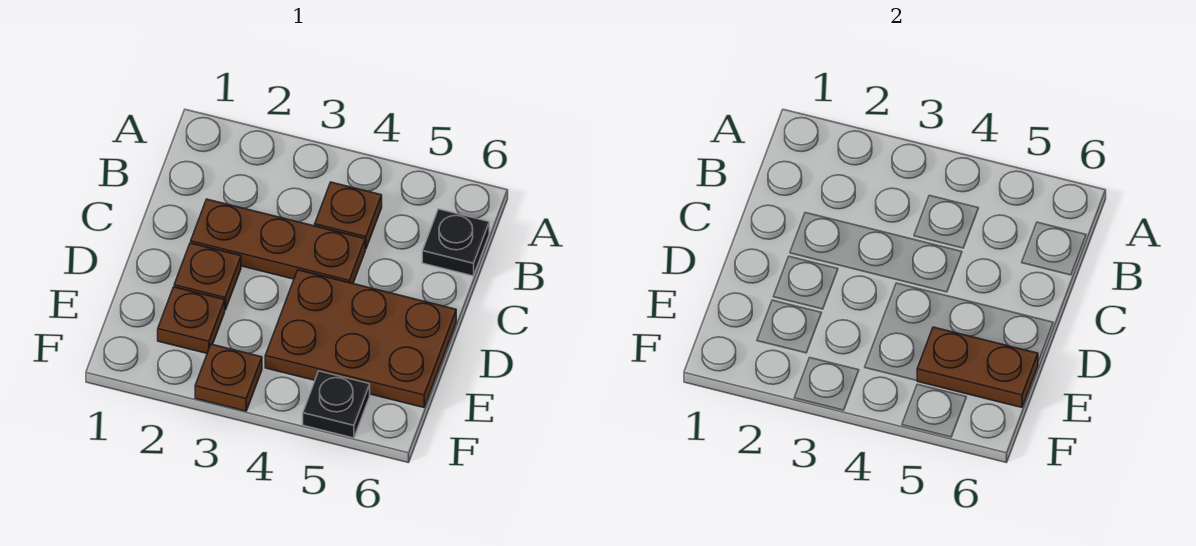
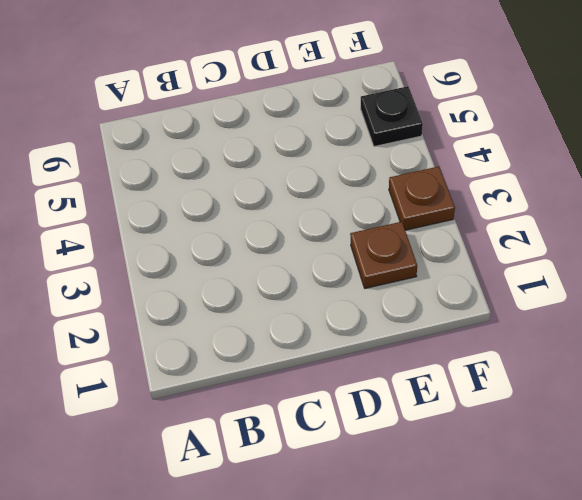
none -> brown 1x1 plate [315,182,382,249]
none -> black 1x1 plate [422,209,489,276]

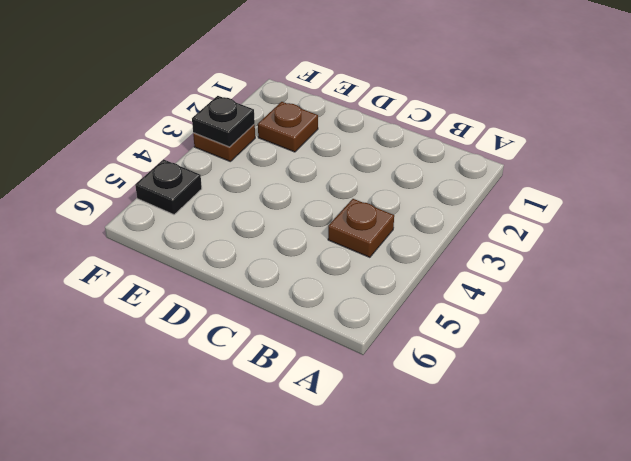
black 1x1 plate [192,96,255,147] -> black 1x1 plate moved to [422,209,489,276]
none -> brown 1x3 plate [191,199,365,283]
none -> brown 1x1 plate [174,243,241,310]

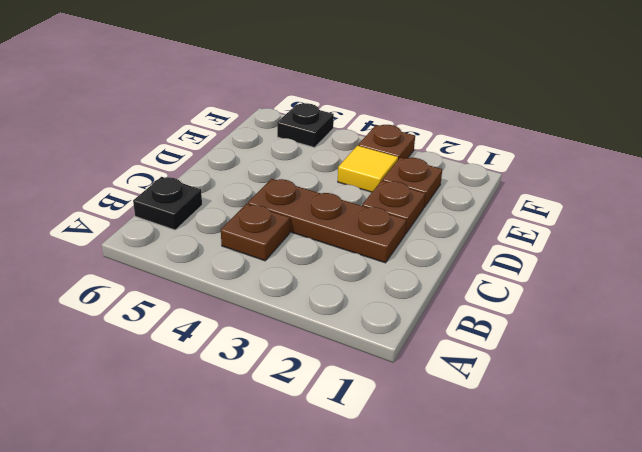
yellow 1x1 tile [338,146,398,192] -> none
none -> brown 2x3 plate [265,270,456,407]
none -> brown 1x2 plate [917,327,1038,407]

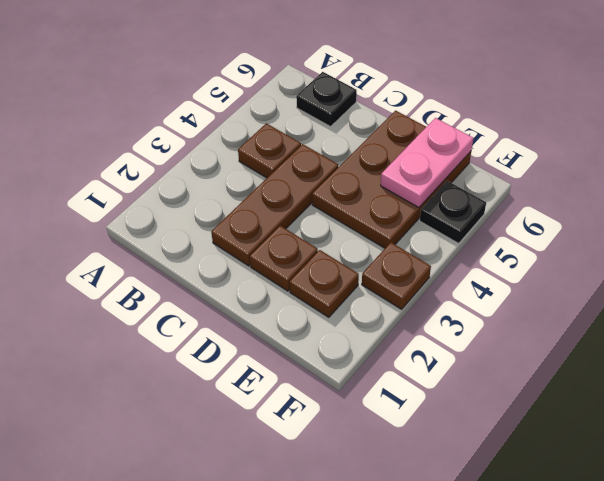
pink 1x2 plate [381,118,473,207] -> brown 1x2 plate [917,327,1038,407]

